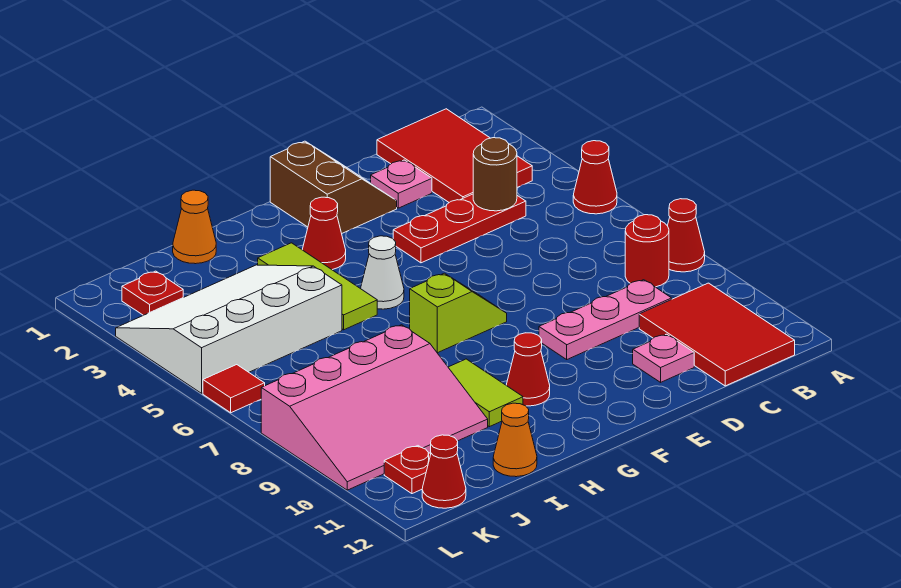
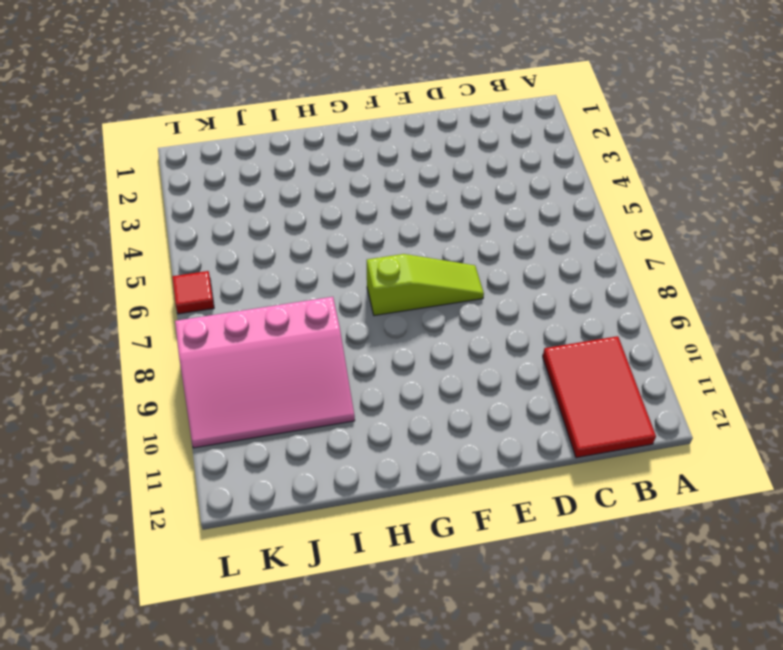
lime 1x3 slope [367,254,484,316] -> lime 1x2 slope [410,273,507,353]
none -> red 1x1 cone [573,141,617,214]
none -> red 1x1 cone [668,199,705,272]
none -> red 2x3 tile [377,109,532,202]

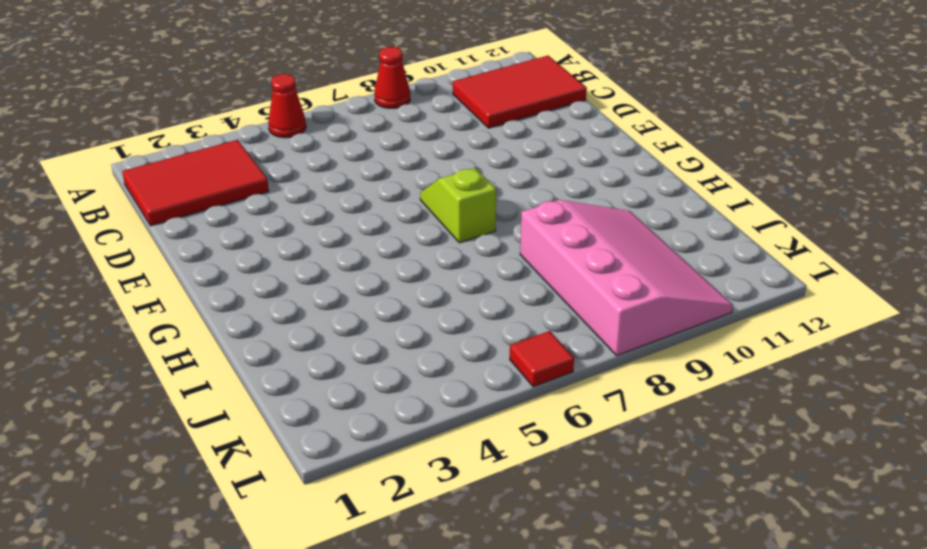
none -> red 1x1 round brick [625,215,669,287]
none -> red 1x3 plate [393,194,526,263]
none -> pink 1x3 plate [539,280,672,359]

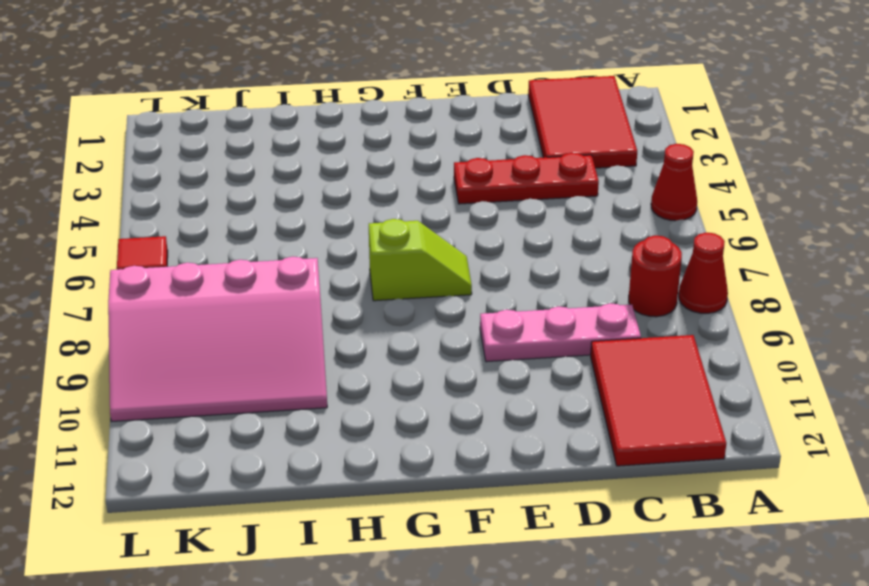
none -> pink 1x1 plate [371,160,432,208]
none -> pink 1x1 plate [633,334,694,382]
none -> brown 2x2 slope [270,141,397,233]

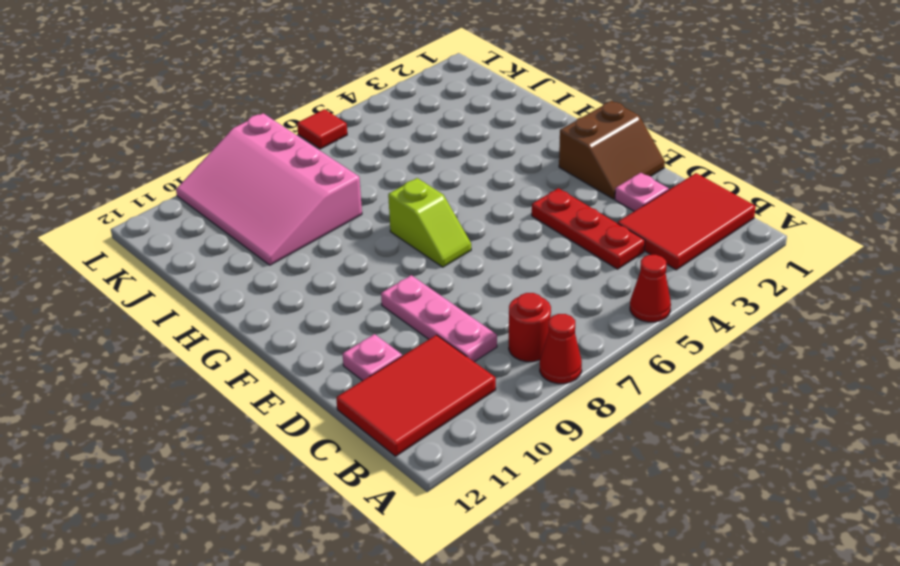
none -> red 1x1 cone [302,197,346,270]
none -> white 1x1 cone [361,236,404,309]
none -> red 1x1 cone [506,333,550,406]

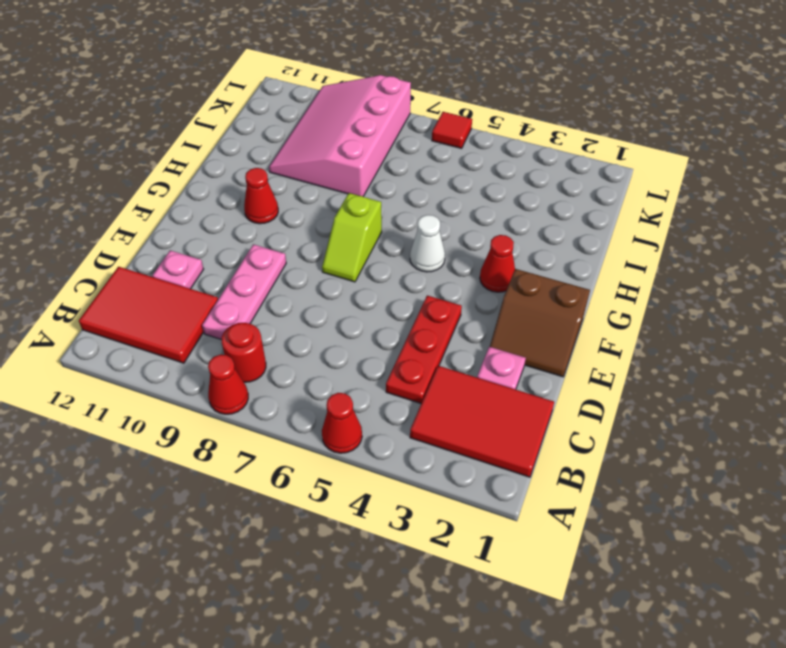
none -> lime 1x3 tile [258,243,377,330]
none -> lime 1x2 tile [448,359,523,427]
none -> orange 1x1 cone [173,190,216,264]

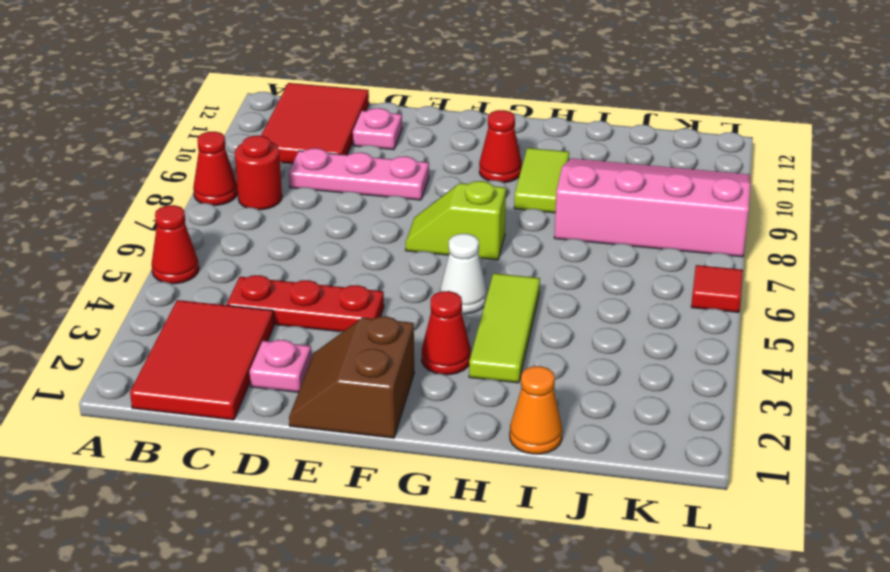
none -> white 3x4 slope [116,265,342,393]
none -> orange 1x1 cone [493,403,537,477]
none -> red 1x1 plate [122,271,183,315]

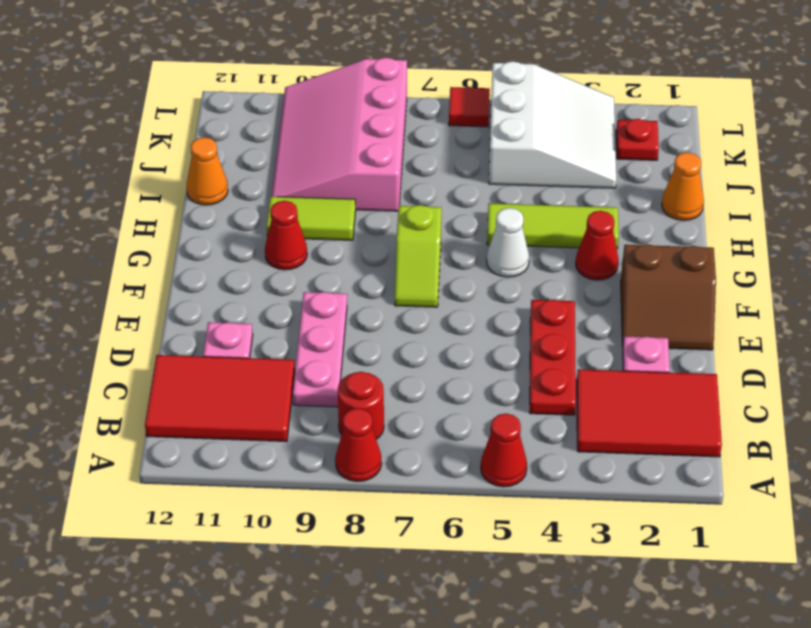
white 3x3 slope [489,61,616,188] -> white 3x4 slope [116,265,342,393]
none -> red 1x1 plate [384,446,431,494]
none -> red 1x1 cone [422,435,466,508]
none -> brown 1x1 round brick [473,138,517,211]

